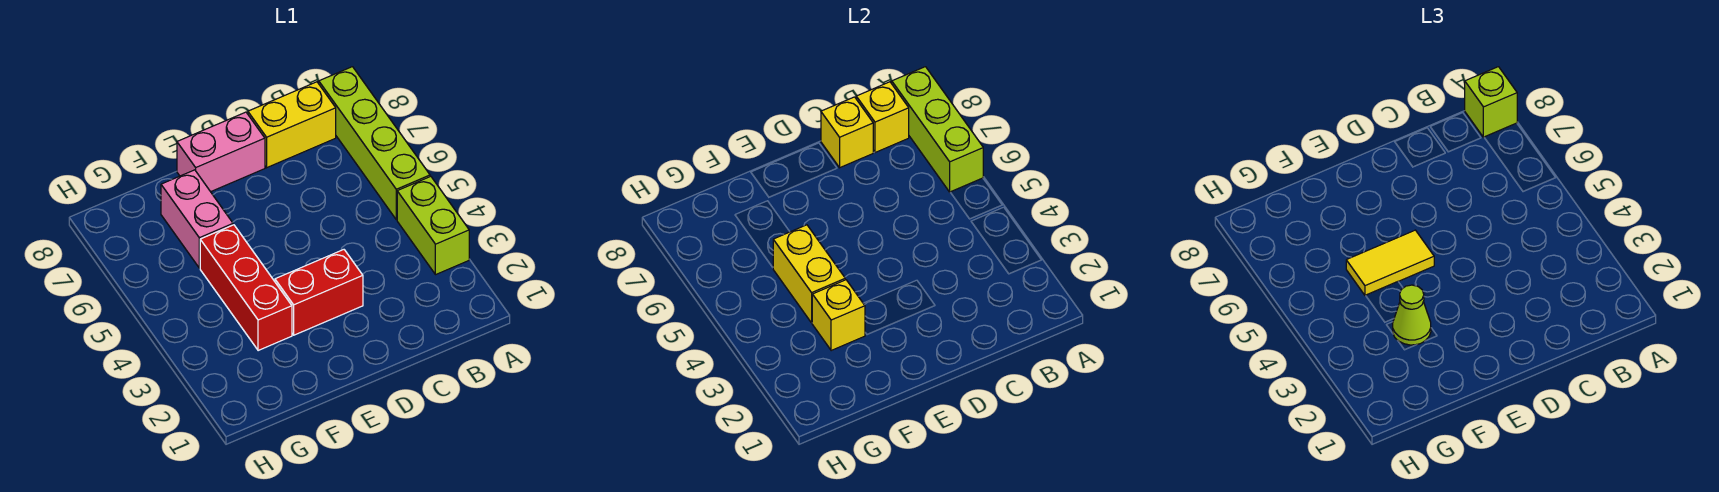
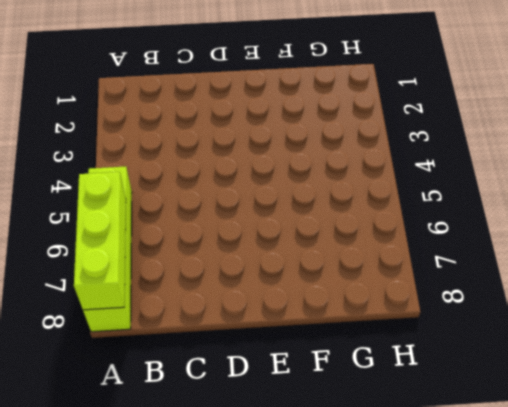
none -> lime 1x2 brick [397,176,469,275]
none -> yellow 1x2 brick [248,82,336,168]
none -> red 1x2 brick [275,250,363,335]

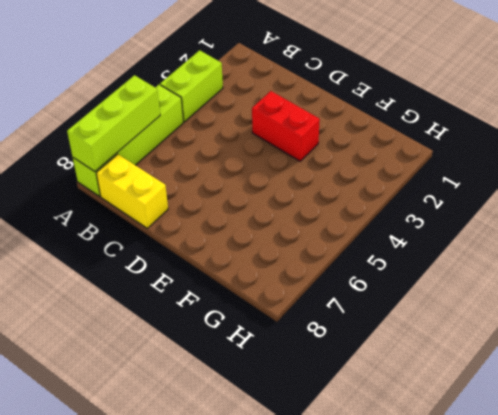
none -> pink 1x2 brick [177,112,265,192]
none -> red 1x3 brick [200,225,292,351]
none -> pink 1x2 brick [161,170,233,268]

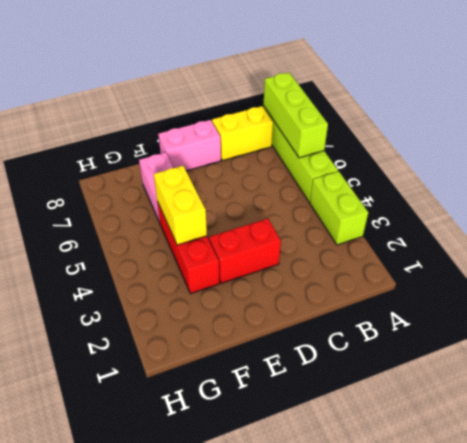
none -> yellow 1x1 brick [856,82,909,153]
none -> yellow 1x1 brick [821,97,873,168]
none -> yellow 1x1 brick [812,280,865,351]

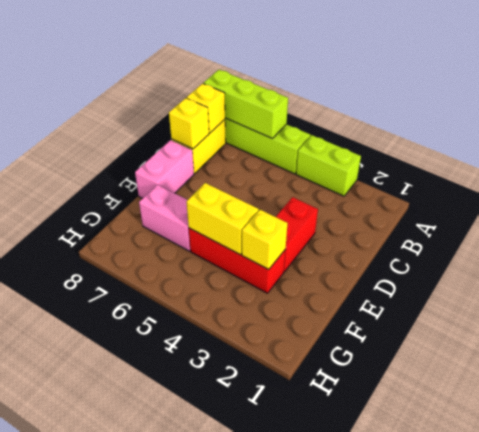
none -> lime 1x1 brick [1465,67,1517,137]
none -> yellow 1x2 tile [1346,230,1434,296]
none -> lime 1x1 cone [1393,285,1431,345]

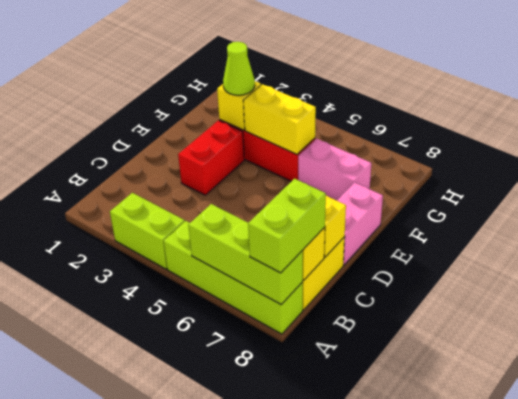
lime 1x2 brick [248,179,326,273] -> lime 1x1 brick [1465,67,1517,137]
none -> yellow 1x2 tile [1346,230,1434,296]

